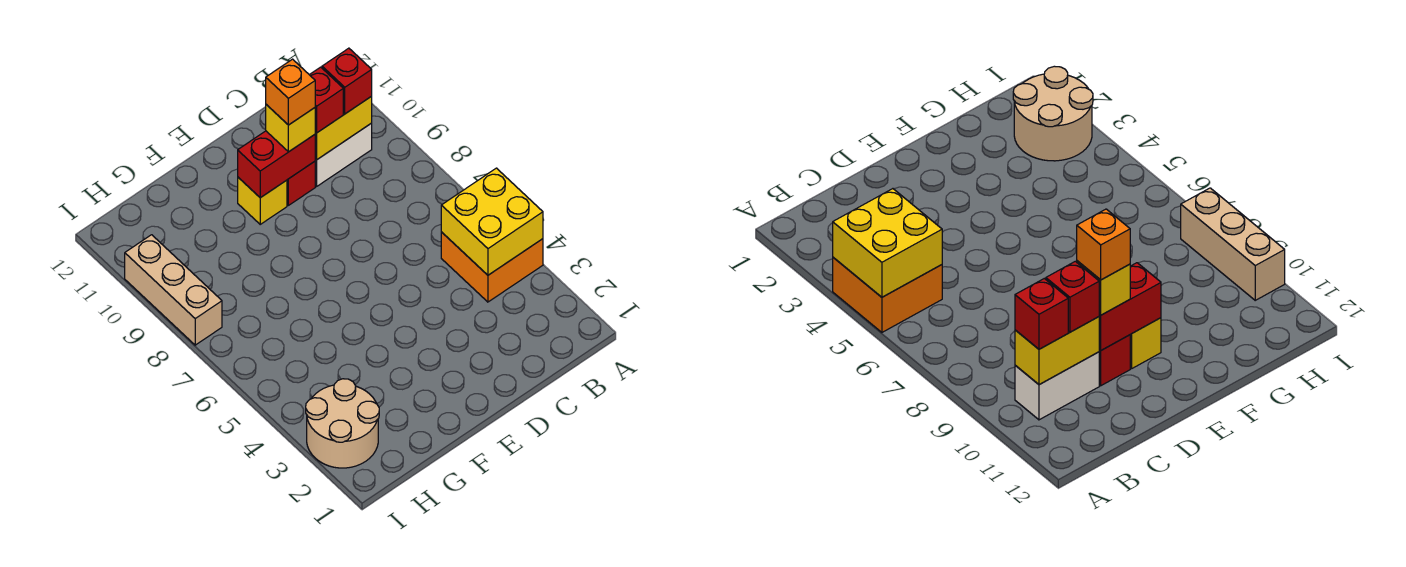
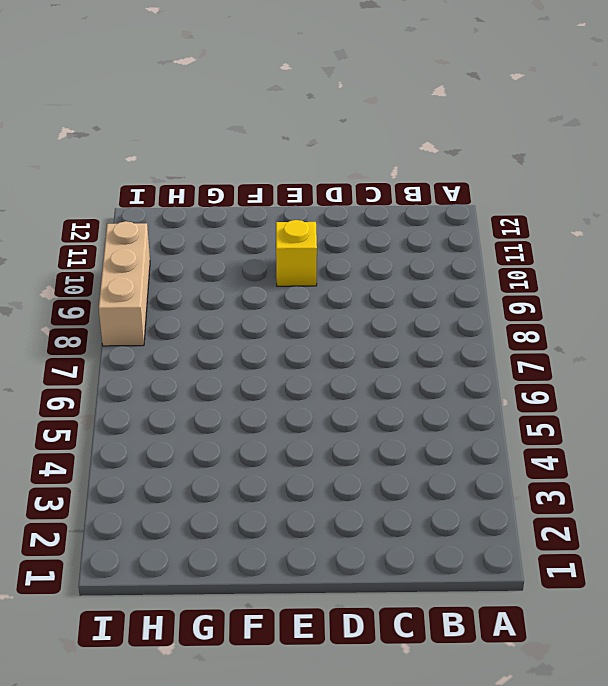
none -> orange 2x2 brick [441,232,543,302]
none -> white 1x2 brick [315,123,372,186]
none -> red 1x1 brick [287,161,315,205]

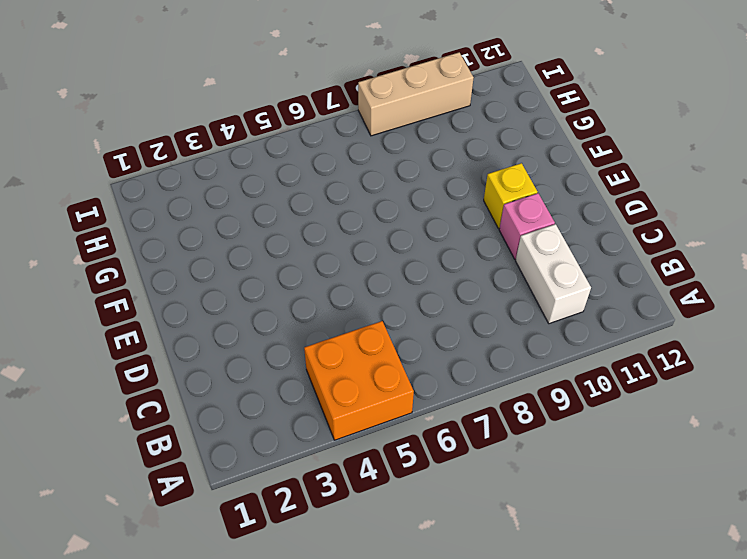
pink 1x1 brick [499,193,555,259] -> red 1x1 brick [287,161,315,205]
none -> tan 2x2 round brick [306,379,379,468]
none -> yellow 2x2 brick [441,168,543,275]
none -> yellow 1x2 brick [315,96,372,160]

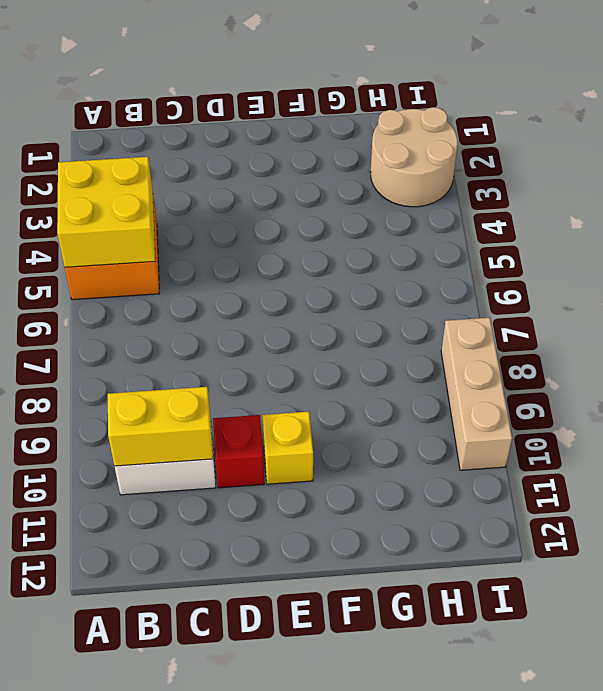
none -> red 1x2 brick [238,131,315,198]
none -> red 1x1 brick [322,48,372,114]
none -> red 1x1 brick [310,67,343,133]

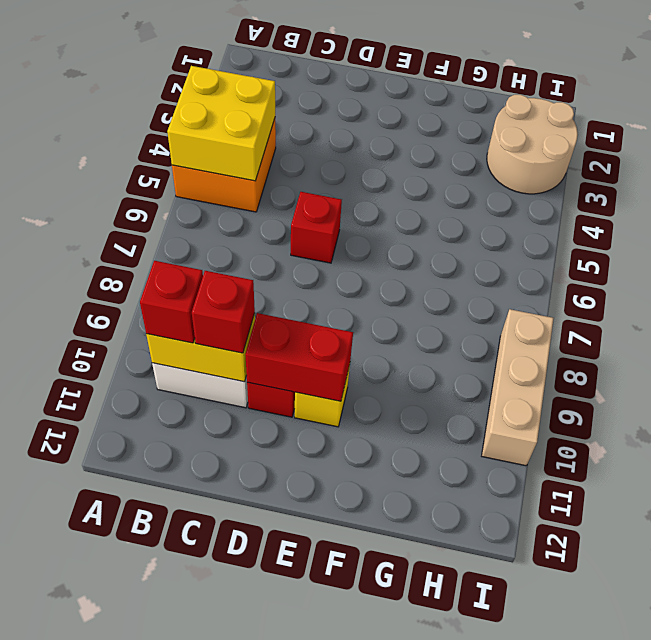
red 1x1 brick [291,192,342,263] -> none
none -> yellow 1x1 brick [266,105,315,152]
none -> orange 1x1 brick [266,59,315,125]

